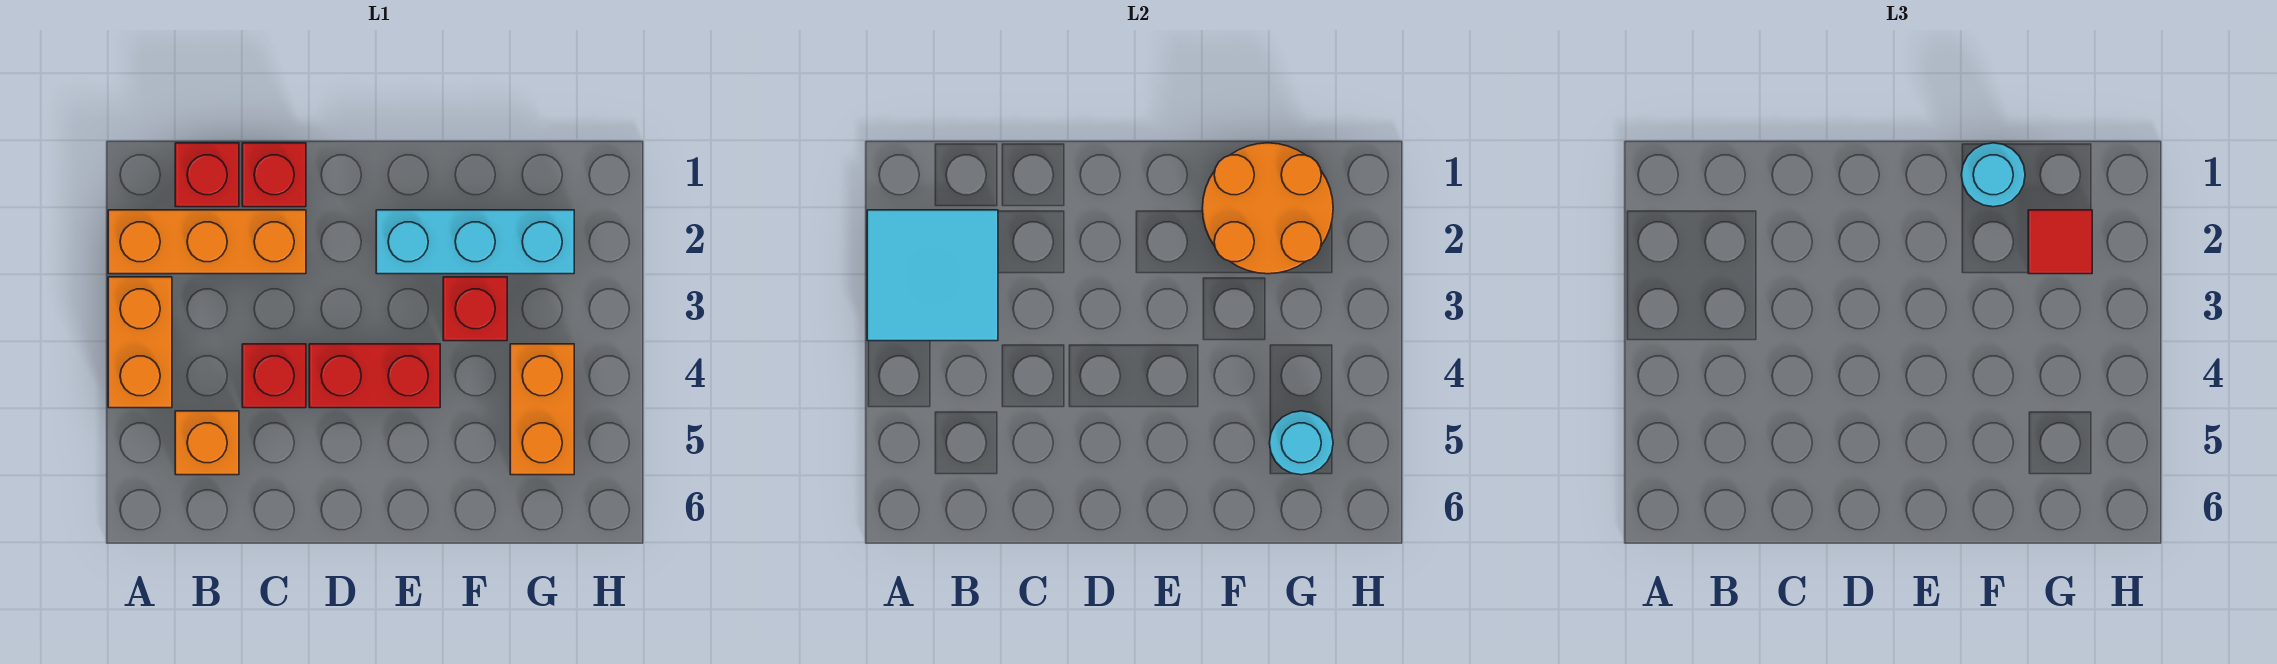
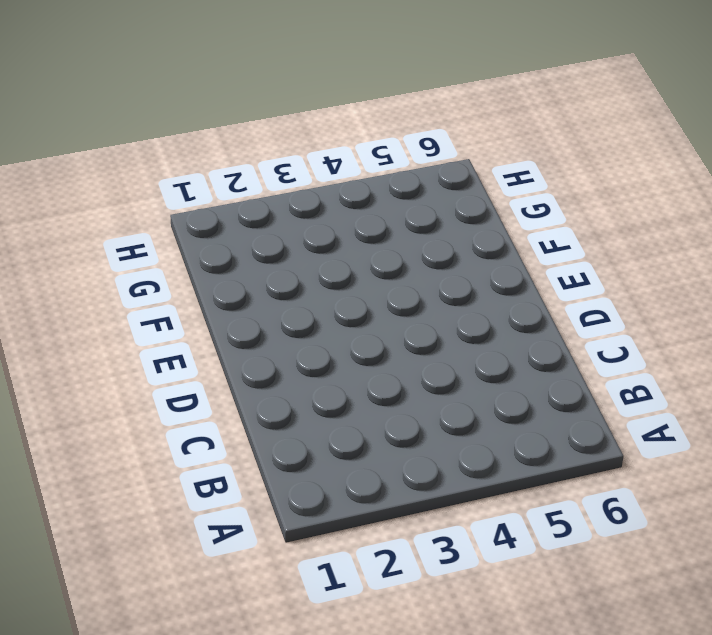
none -> orange 1x3 brick [108,210,306,274]
none -> orange 1x2 brick [108,277,172,408]
none -> red 1x1 brick [175,143,239,207]

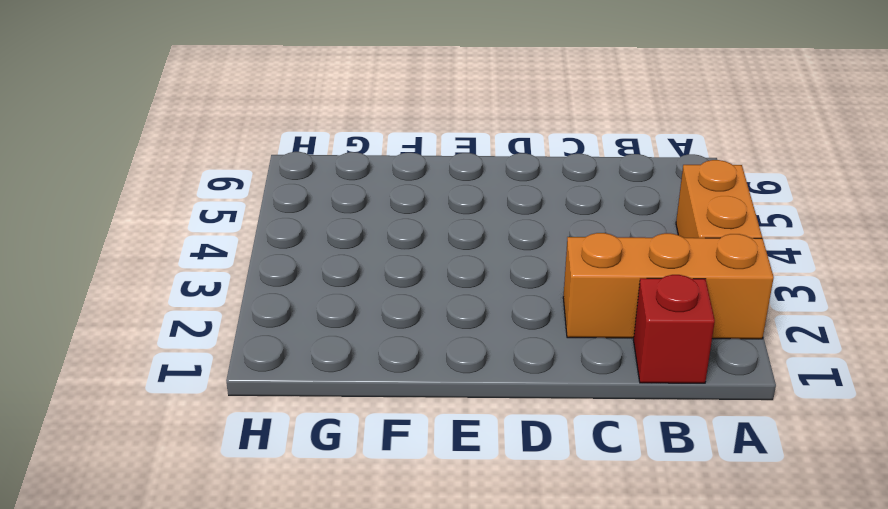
none -> orange 1x1 brick [175,411,239,475]
none -> red 1x1 brick [242,143,306,207]
none -> red 1x1 brick [242,344,306,408]

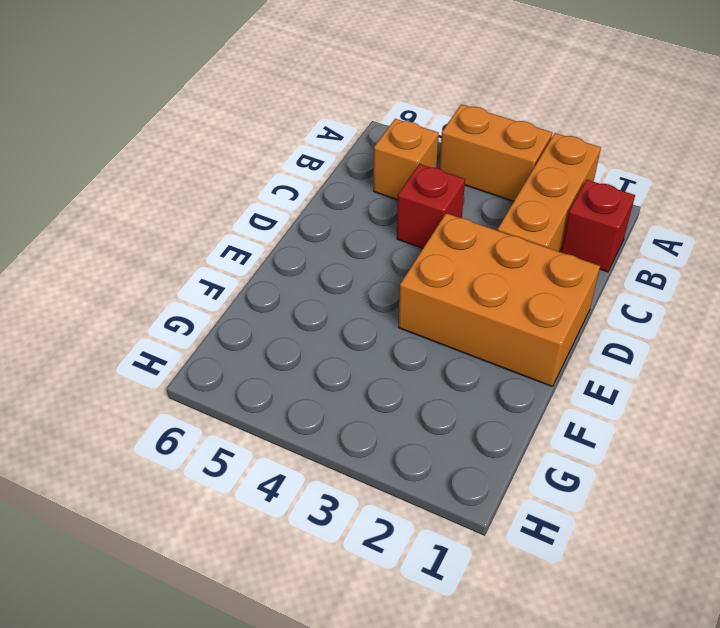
orange 2x3 brick [399,213,600,387] -> cyan 1x3 brick [376,210,574,274]
none -> red 1x1 brick [242,143,306,207]
none -> red 1x2 brick [309,344,440,408]
none -> red 1x1 brick [443,277,507,341]

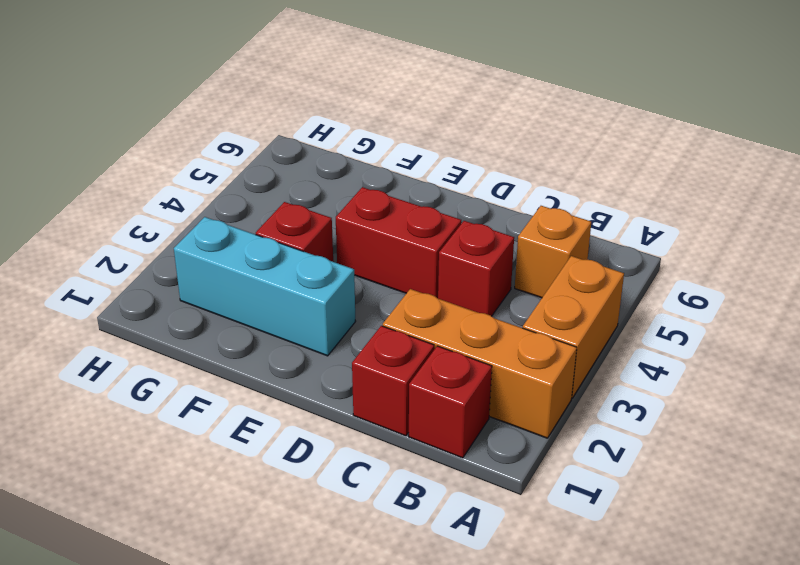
none -> orange 1x2 brick [510,344,574,475]
none -> cyan 2x2 tile [867,210,998,341]
none -> orange 2x2 round brick [1202,143,1333,274]

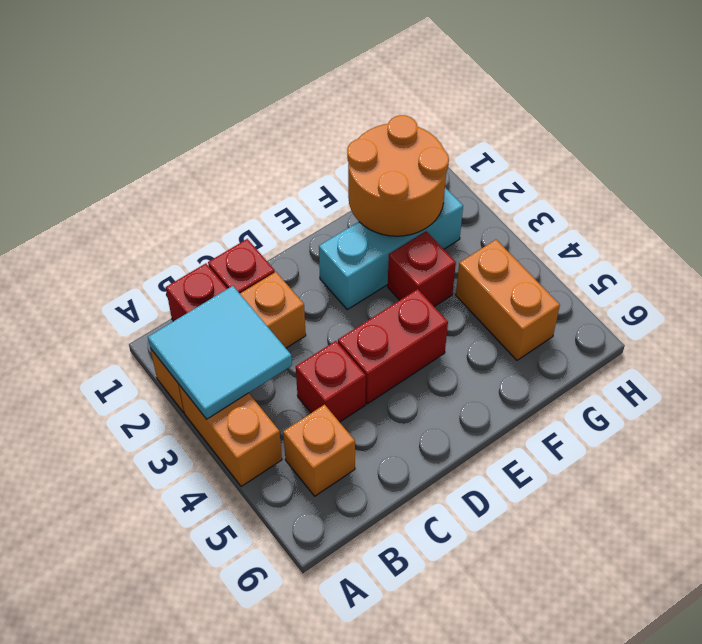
none -> cyan 1x1 round brick [1269,411,1333,475]
none -> cyan 1x1 round brick [1961,143,2025,207]
none -> red 1x1 tile [2028,210,2092,274]

